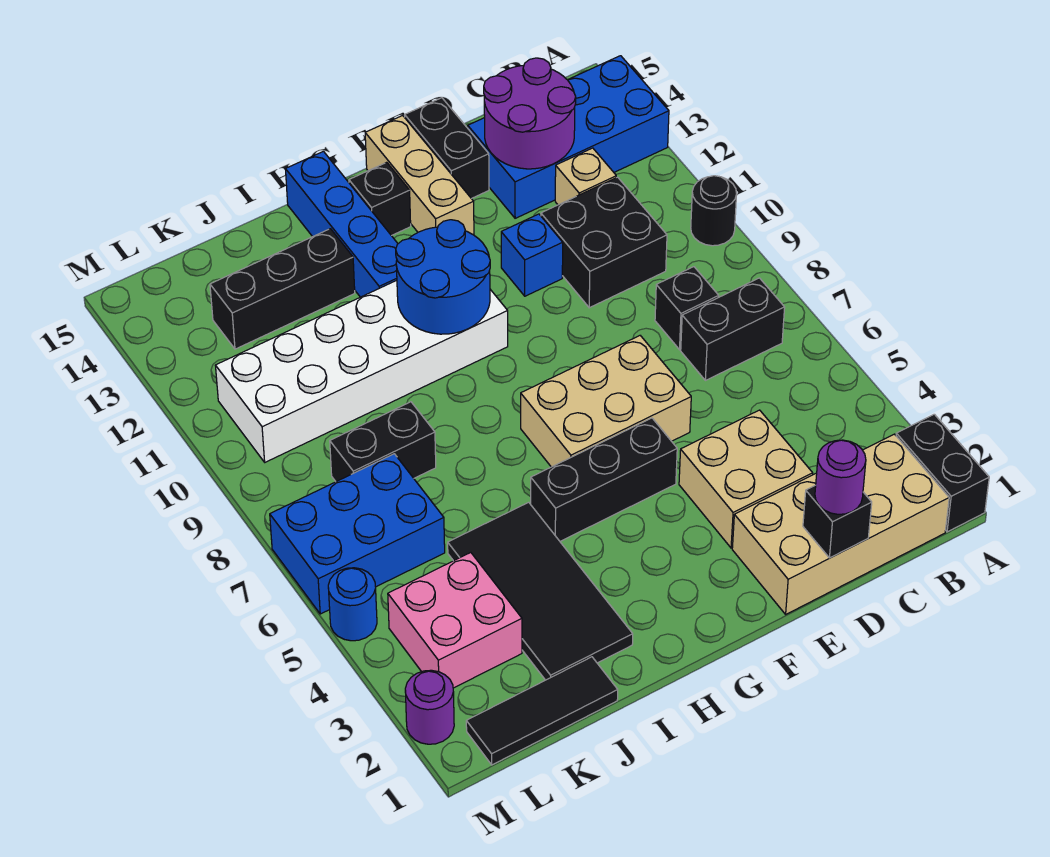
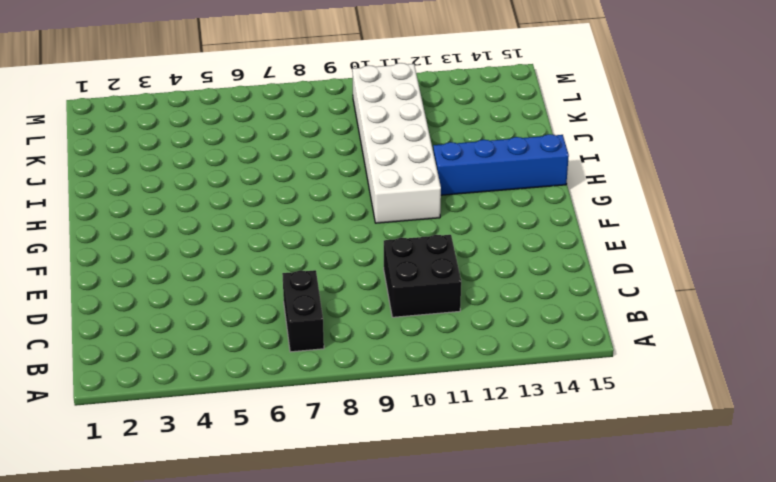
none -> black 1x2 brick [896,414,989,532]
none -> black 1x1 round brick [691,176,737,246]
none -> blue 2x4 brick [468,56,669,218]

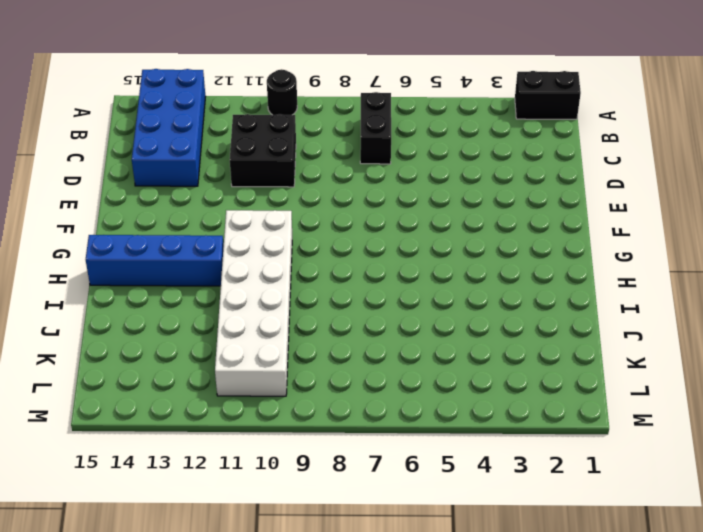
none -> tan 2x4 brick [732,434,949,614]
none -> black 1x1 brick [655,267,719,350]
none -> tan 1x1 brick [555,148,616,205]

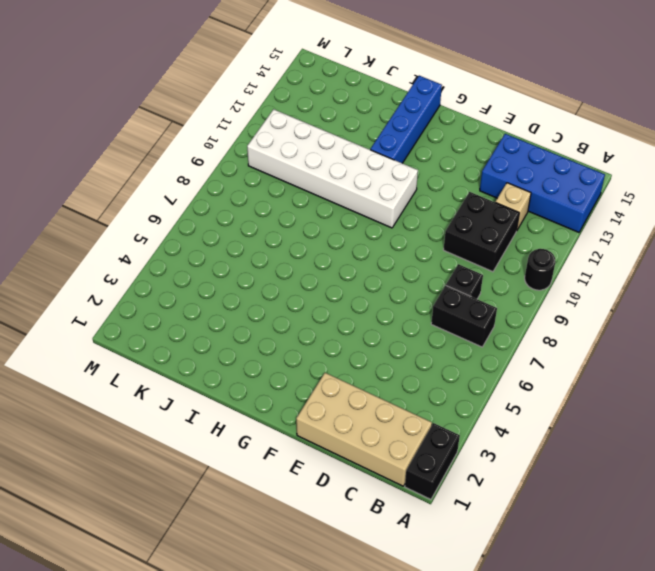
none -> tan 2x2 brick [679,410,813,548]
none -> tan 2x3 brick [521,336,691,467]
none -> blue 1x1 brick [501,214,563,296]

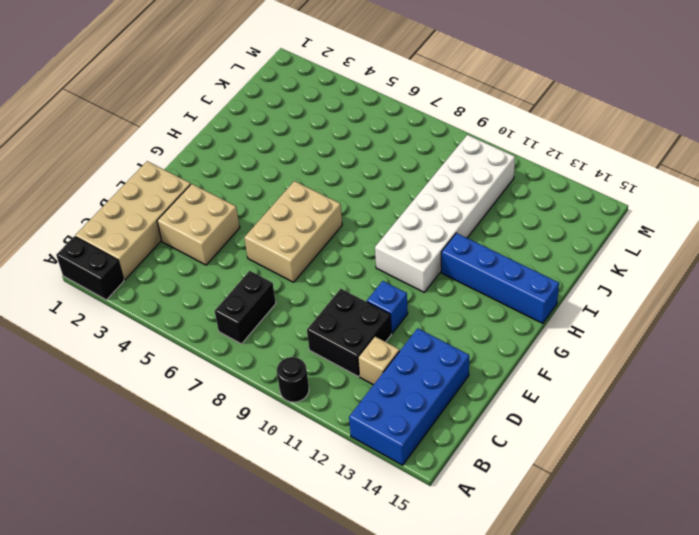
none -> black 1x1 brick [655,267,719,350]
none -> black 1x2 brick [405,98,489,199]
none -> black 1x3 brick [531,418,677,541]

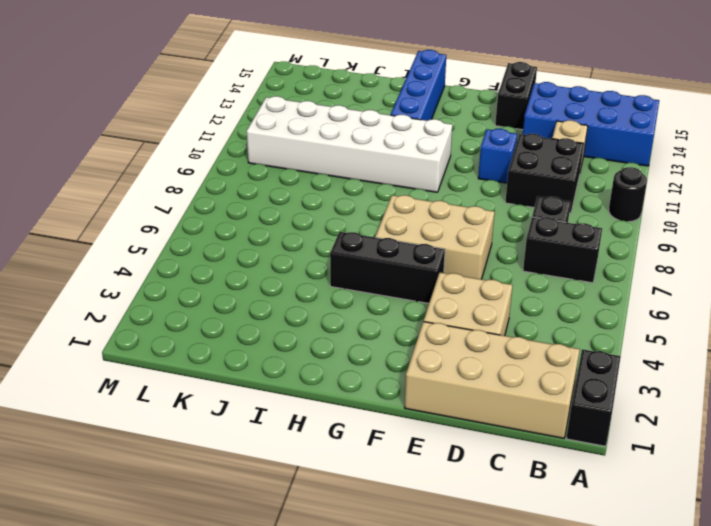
none -> tan 1x3 brick [365,115,474,235]
none -> black 1x1 brick [349,162,411,236]
none -> black 2x4 tile [448,502,633,680]

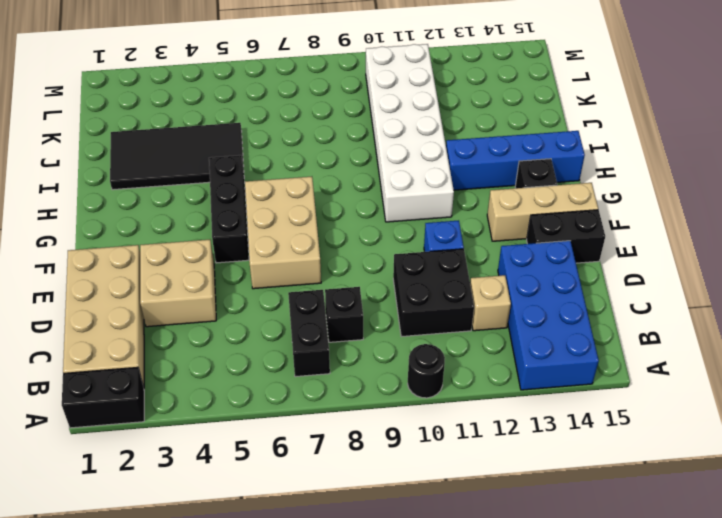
none -> black 1x3 brick [210,229,355,349]
none -> black 1x3 tile [466,657,618,765]
none -> black 1x2 brick [330,402,436,482]

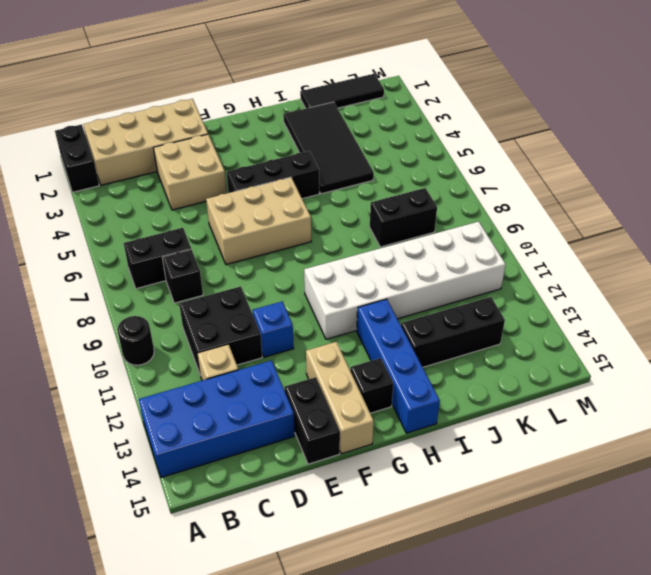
none -> pink 2x2 brick [388,553,522,688]
none -> blue 2x3 brick [270,454,445,614]
none -> purple 1x1 round brick [405,670,454,744]

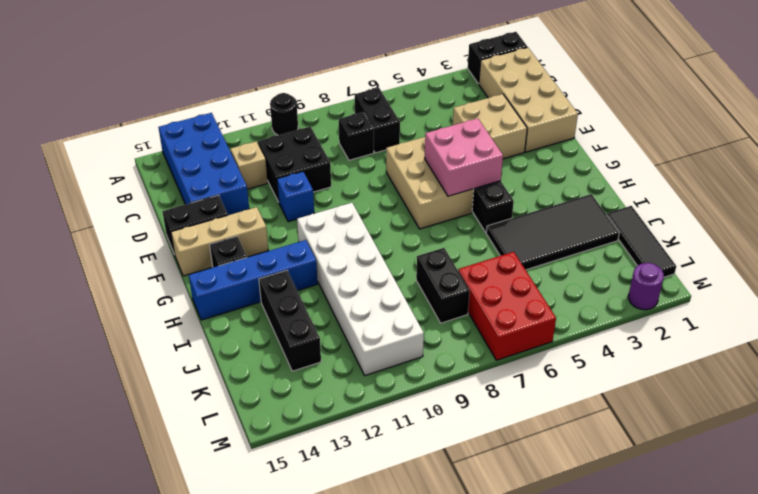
pink 2x2 brick [425,118,503,196] -> pink 2x2 brick moved to [388,553,522,688]
red 2x3 brick [458,252,556,360] -> blue 2x3 brick [270,454,445,614]
none -> blue 1x1 round brick [328,568,377,641]
none -> purple 2x2 round brick [484,58,576,169]
none -> black 1x1 brick [803,485,872,558]

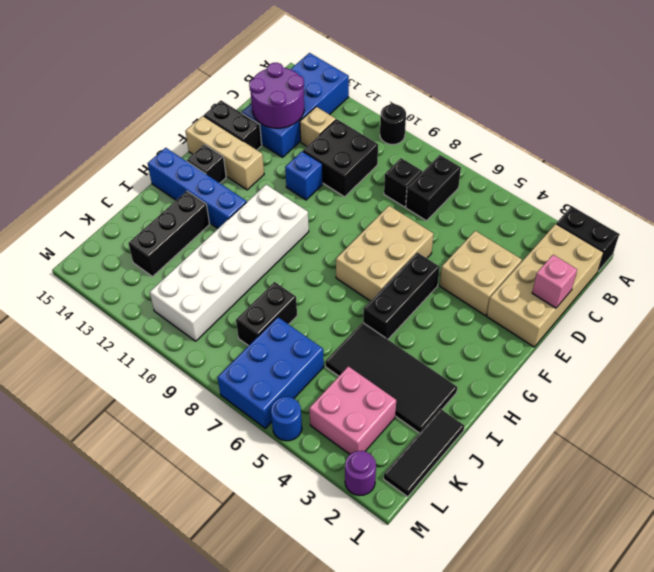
pink 1x1 brick [532,255,577,308] -> black 1x1 brick [803,485,872,558]
none -> blue 2x2 round brick [396,220,490,334]
none -> purple 1x1 round brick [815,440,866,514]

